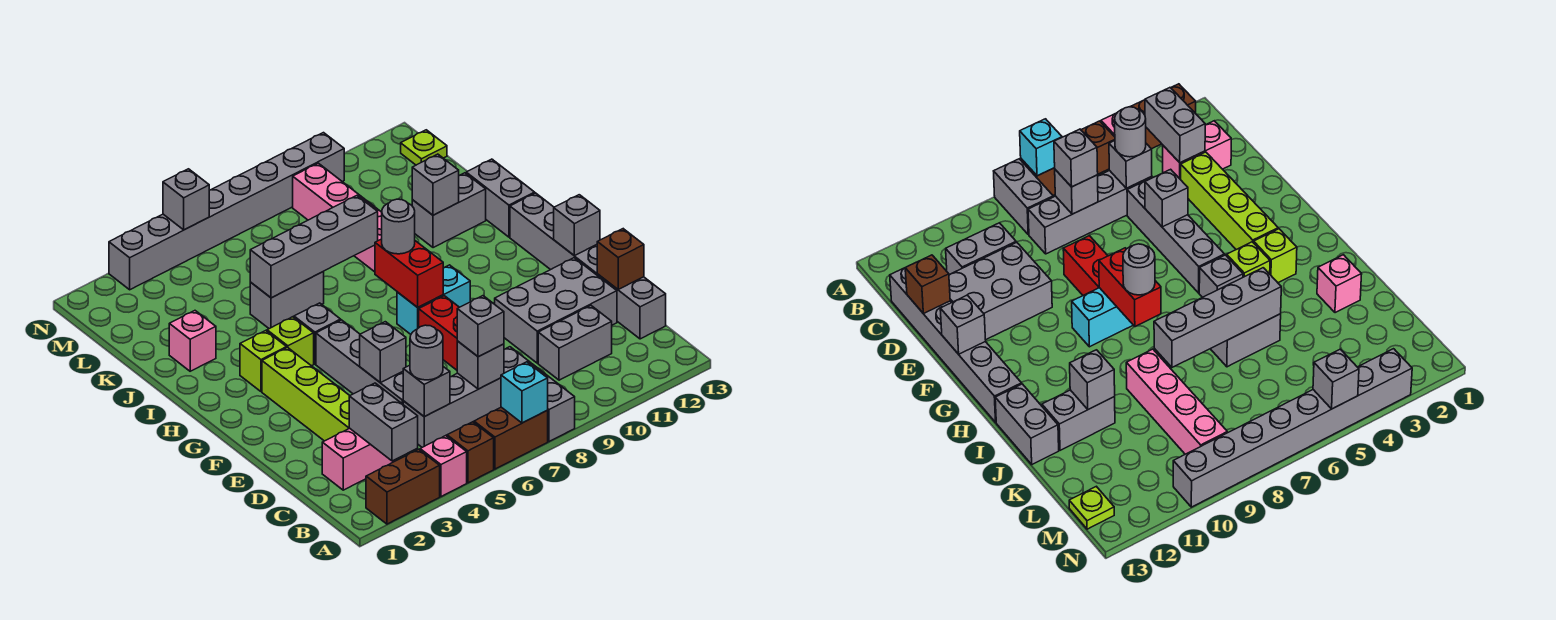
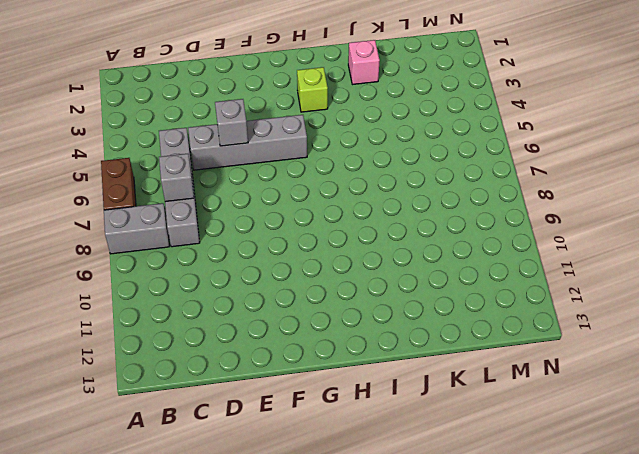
none -> brown 1x2 brick [366,449,440,524]
none -> pink 1x1 brick [420,436,467,497]
none -> brown 1x1 brick [447,422,494,483]
none -> pink 1x2 brick [322,428,396,490]

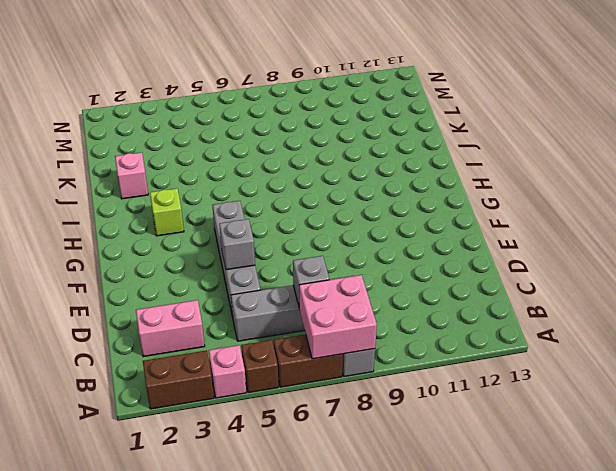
pink 2x2 brick [299,275,377,359] -> cyan 1x1 brick [501,362,548,423]
none -> grey 1x2 brick [538,306,612,380]
none -> grey 1x6 brick [510,193,666,339]
none -> lime 1x4 brick [262,348,350,441]
none -> grey 2x3 brick [495,258,617,363]

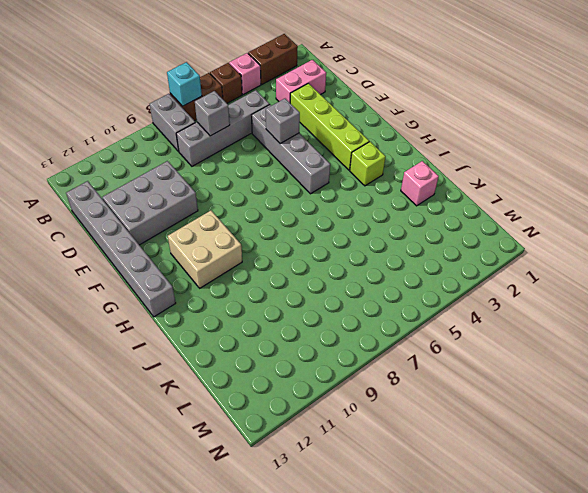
tan 2x2 brick [168,211,242,288] -> none
none -> grey 1x2 brick [538,306,612,380]
none -> red 1x2 brick [419,296,459,370]
none -> cyan 1x2 brick [397,265,470,334]
none -> lime 1x1 brick [267,317,314,366]

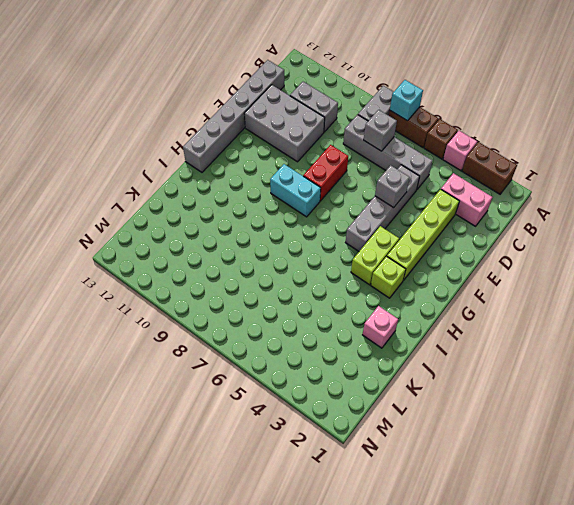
lime 1x2 brick [351,226,399,285] -> lime 1x1 brick [267,317,314,366]
none -> grey 1x1 brick [294,303,341,364]
none -> grey 1x2 brick [466,159,535,237]
none -> grey 1x2 brick [250,272,324,329]
none -> pink 1x4 brick [293,163,382,272]

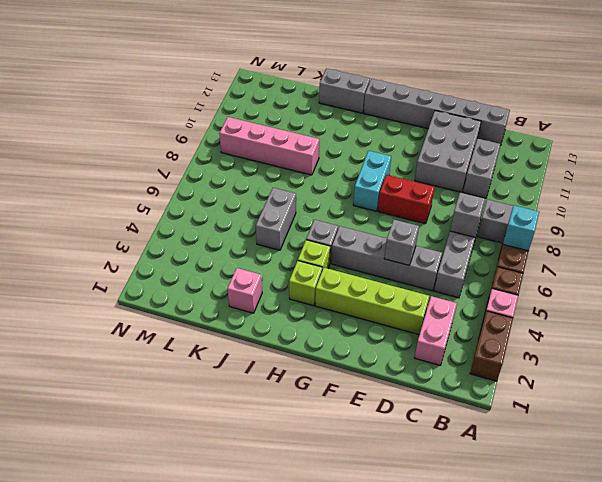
none -> grey 1x2 brick [412,173,486,248]
none -> lime 1x1 plate [401,130,447,165]
none -> grey 1x8 brick [109,133,344,290]
none -> grey 1x2 brick [349,383,418,461]

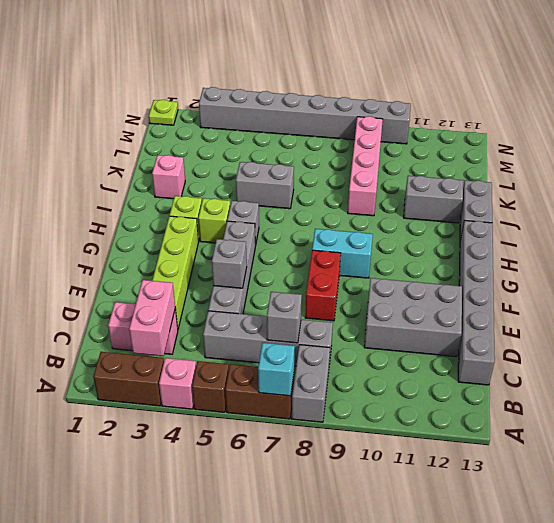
pink 1x2 brick [129,280,175,356] -> grey 1x2 brick [349,383,418,461]
lime 1x1 plate [149,100,178,125] -> lime 1x1 plate moved to [401,130,447,165]
none -> grey 1x2 brick [538,306,612,380]
none -> grey 1x1 brick [403,365,450,417]
none -> brown 1x1 brick [597,229,644,289]
none -> grey 1x1 brick [554,195,600,256]

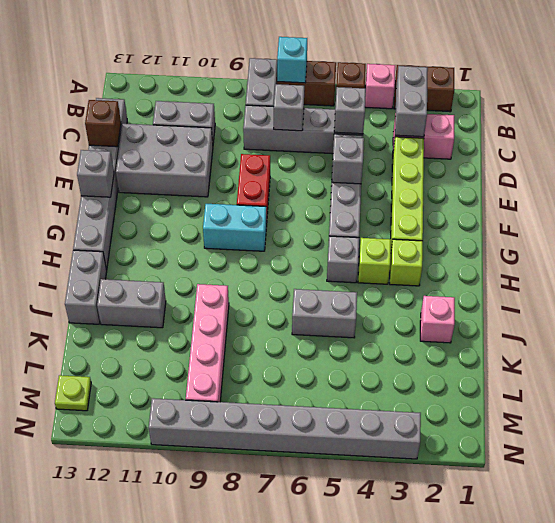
none -> red 1x2 brick [375,239,443,307]
none -> grey 1x4 brick [250,196,378,298]
none -> grey 1x1 brick [412,154,459,215]
none -> grey 1x1 brick [163,169,209,230]

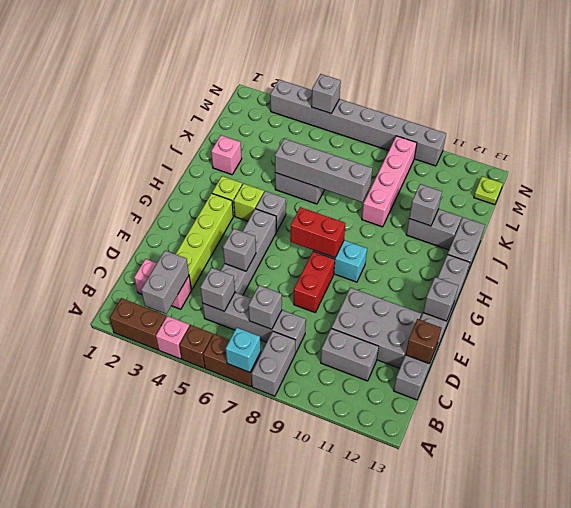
red 1x2 brick [290,207,345,258] -> red 1x2 brick turned to [375,239,443,307]
none -> grey 1x1 round brick [410,325,443,380]
none -> grey 1x1 brick [457,296,504,357]
none -> grey 1x1 round brick [382,199,415,254]

